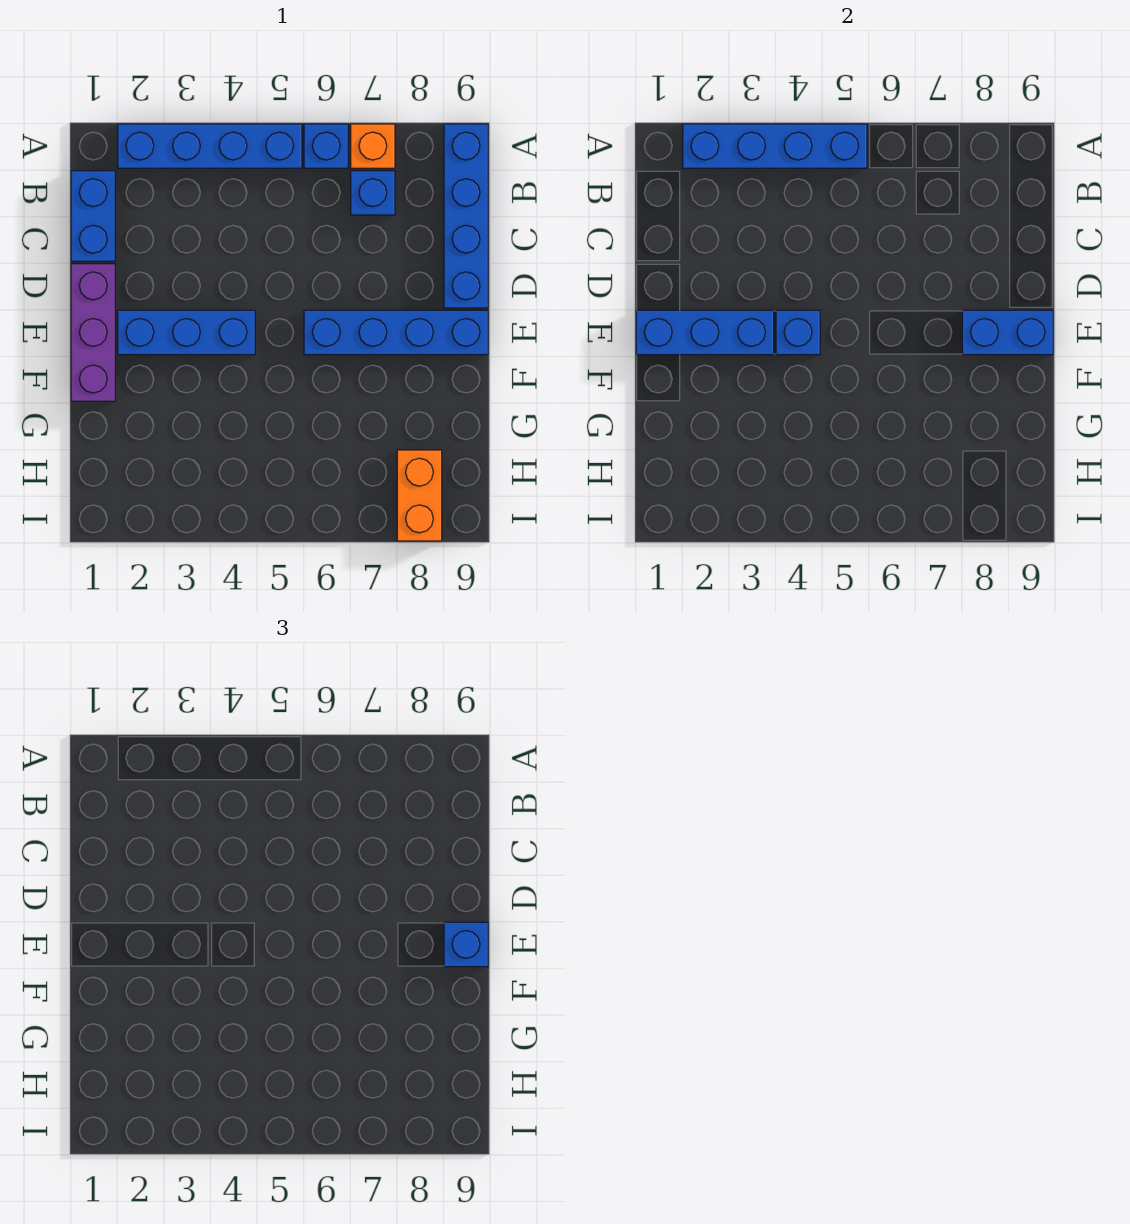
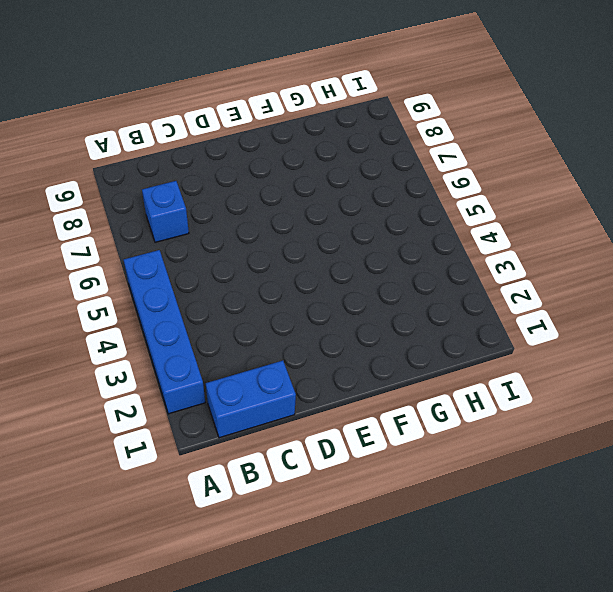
none -> blue 1x1 brick [304,124,348,168]
none -> orange 1x1 brick [351,124,395,168]
none -> blue 1x4 brick [444,124,488,308]

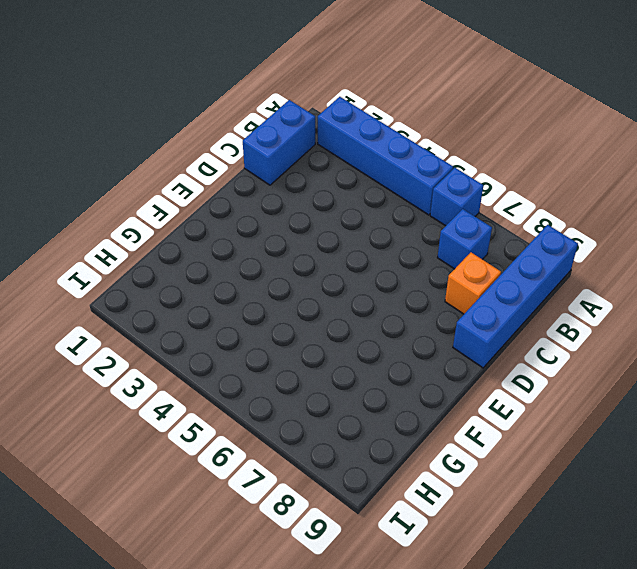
orange 1x1 brick [445,253,501,314] -> orange 1x1 brick moved to [351,124,395,168]
none -> purple 1x3 brick [71,264,115,401]
none -> blue 1x3 brick [118,310,255,355]
none -> blue 1x4 brick [304,310,488,355]

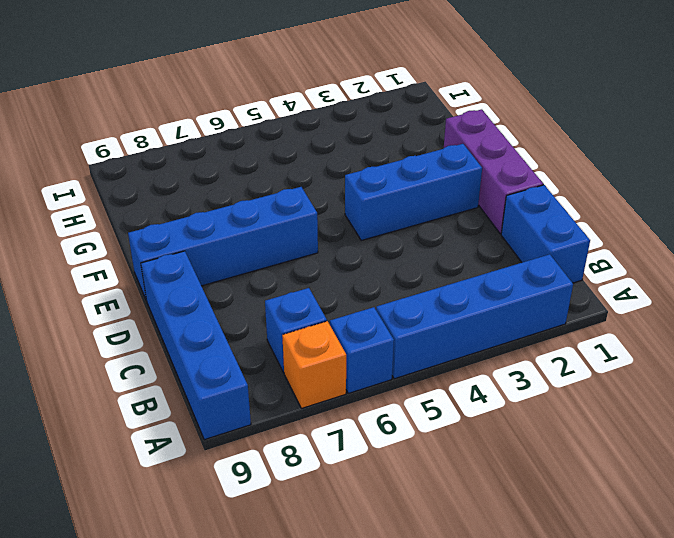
none -> orange 1x2 brick [397,450,442,541]
none -> blue 1x4 brick [683,124,867,168]
none -> blue 1x3 brick [636,310,774,355]

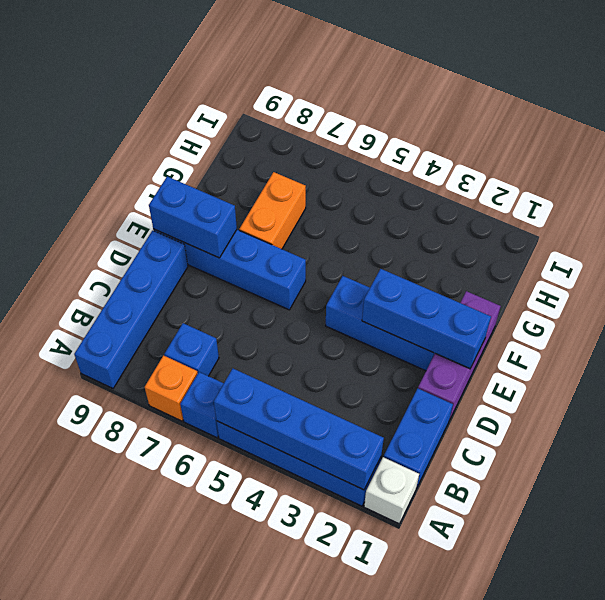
white 1x1 brick [364,457,419,524] -> none
orange 1x2 brick [239,172,306,249] -> orange 1x2 brick moved to [397,450,442,541]
none -> blue 1x1 brick [776,310,820,355]
none -> blue 1x1 brick [444,922,488,967]

